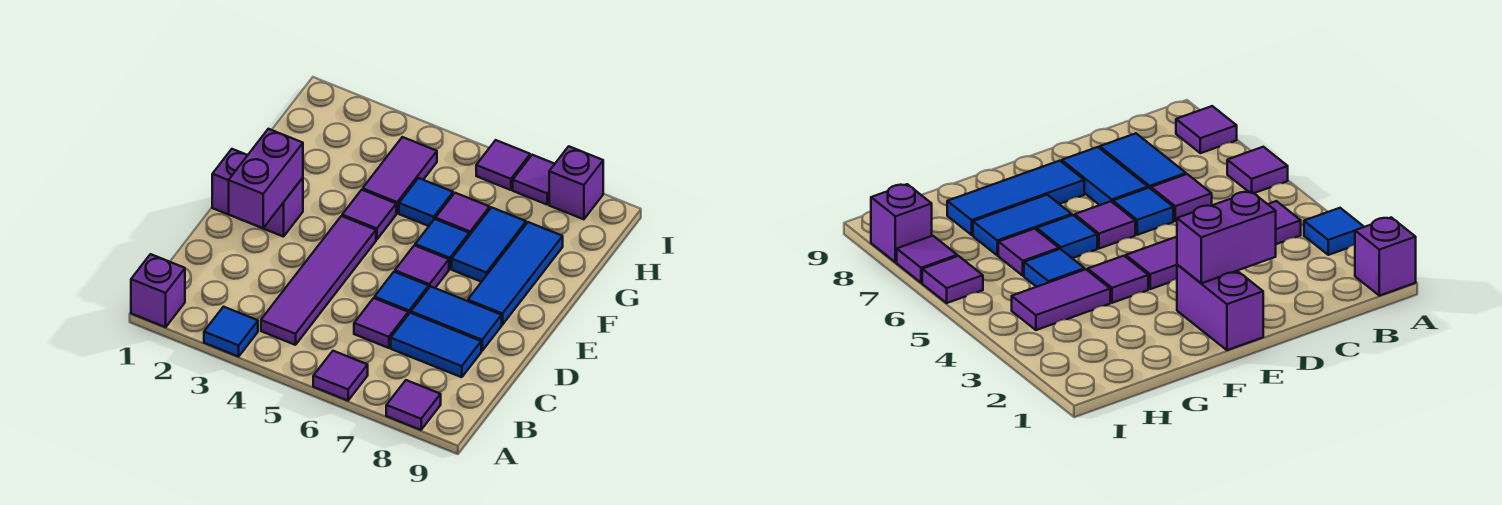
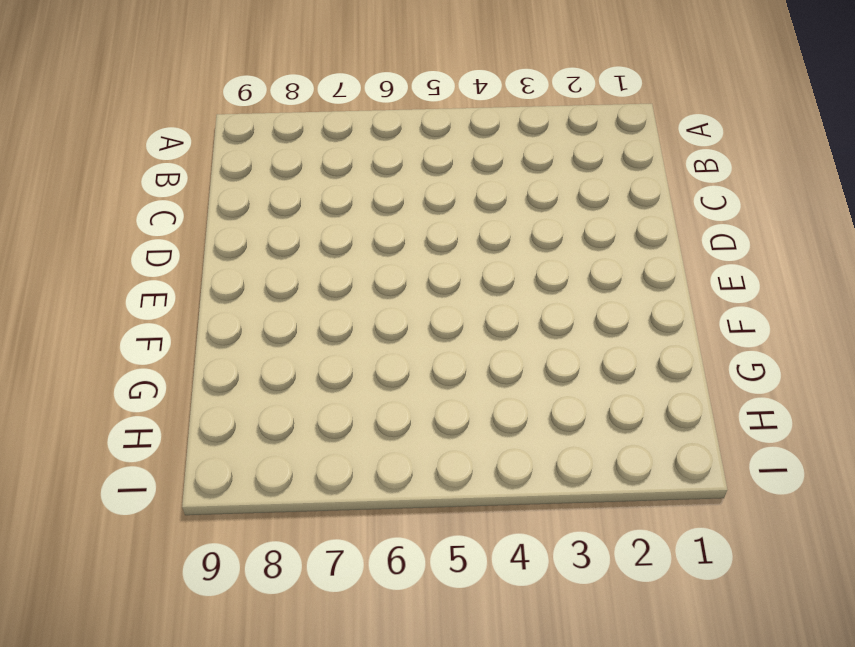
none -> purple 1x1 brick [131,254,185,327]
none -> blue 1x1 tile [204,307,258,357]
none -> purple 1x1 tile [313,351,368,401]

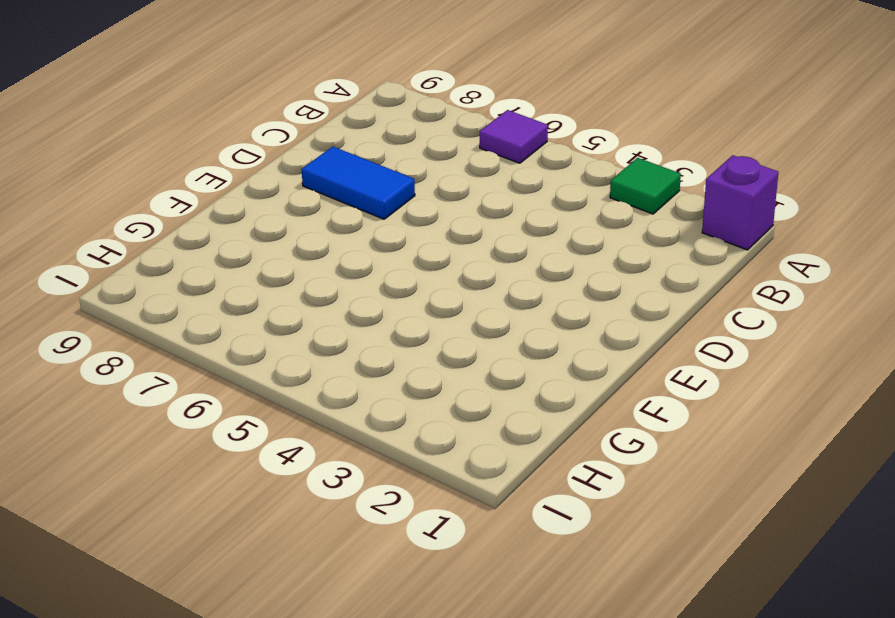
green 1x1 tile [610,158,681,214] -> blue 1x1 tile [204,307,258,357]
none -> purple 1x1 tile [386,380,441,430]
none -> purple 1x4 tile [261,216,376,345]
none -> purple 1x1 tile [354,298,408,348]

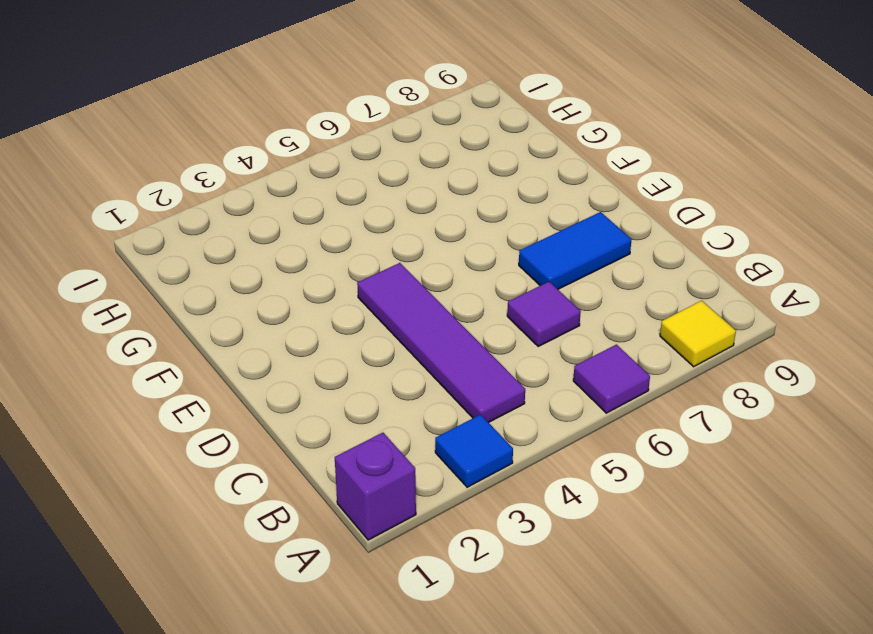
yellow 1x1 tile [660,301,736,367] -> purple 1x1 tile [386,380,441,430]
none -> blue 1x2 tile [391,313,481,377]
none -> blue 1x1 tile [375,272,429,314]
none -> purple 1x2 brick [212,149,303,237]

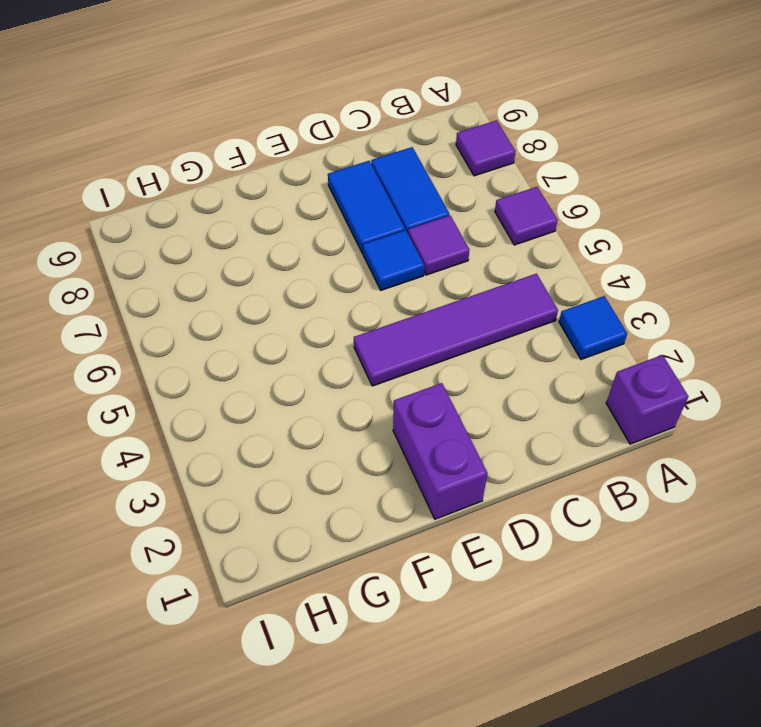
none -> purple 1x1 tile [395,245,449,288]
none -> blue 1x3 tile [468,222,563,325]
none -> purple 1x1 tile [342,190,396,240]

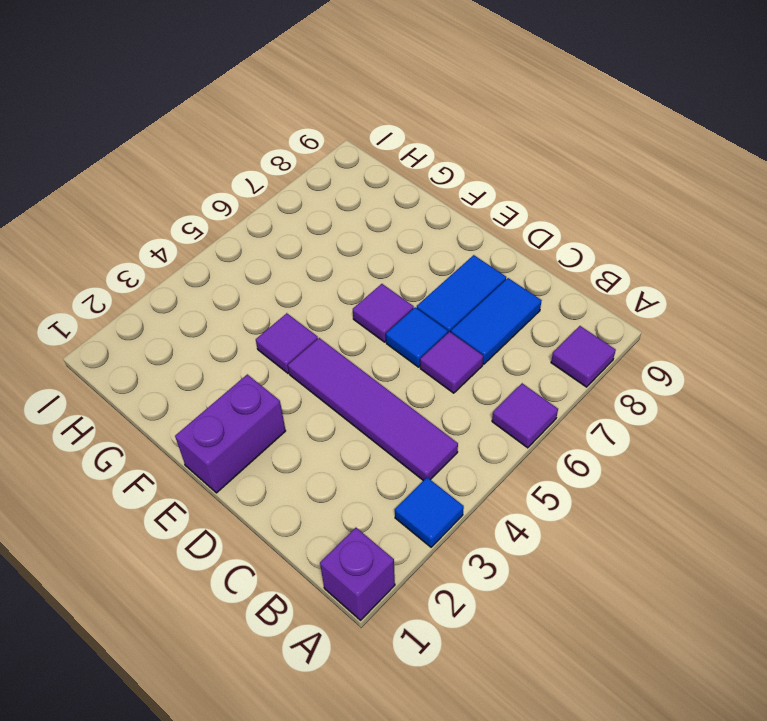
none -> blue 1x3 tile [468,222,563,325]
none -> blue 1x1 tile [415,219,469,269]
none -> blue 1x2 tile [452,207,526,282]

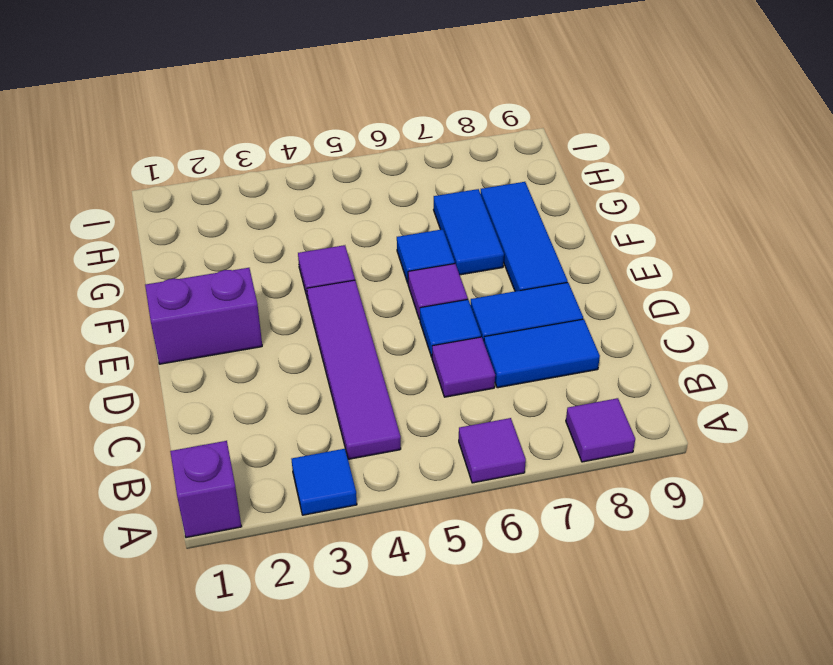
none -> purple 1x2 tile [363,137,437,213]
none -> blue 1x1 tile [399,178,453,226]
none -> purple 1x1 tile [436,193,490,236]

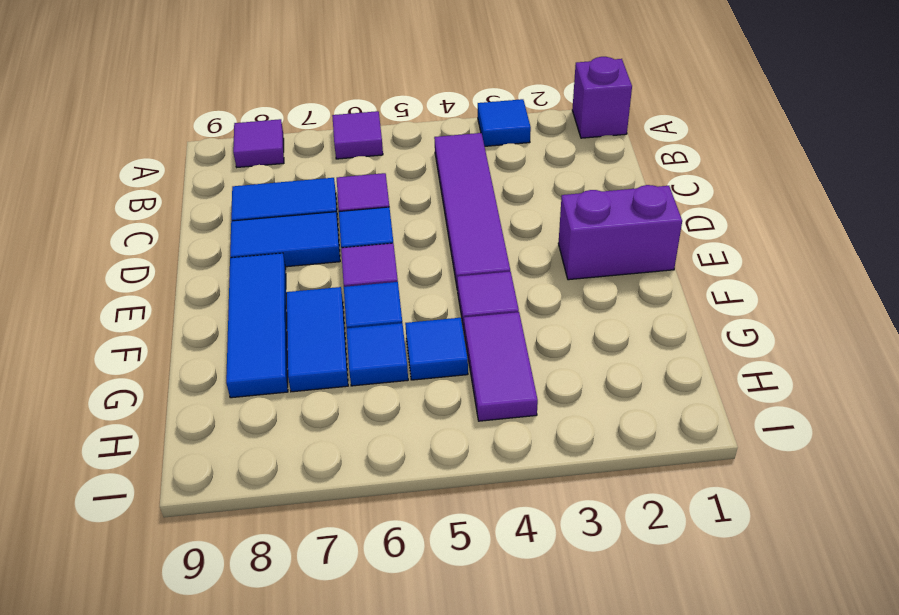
blue 1x1 tile [346,323,408,386] -> purple 1x1 tile [436,193,490,236]
none -> purple 1x1 tile [476,140,530,190]
none -> purple 1x1 tile [513,155,554,204]
none -> purple 1x1 brick [549,146,603,219]

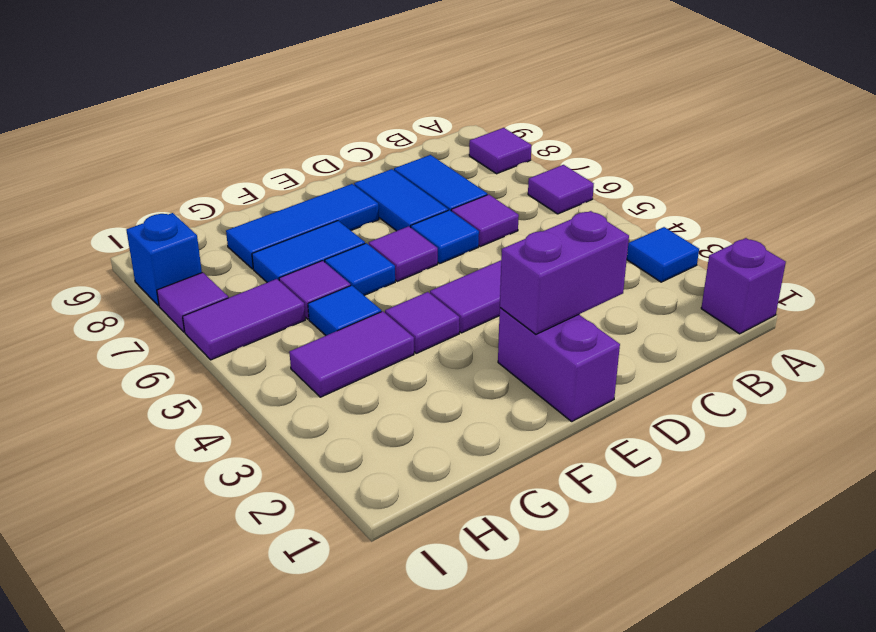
purple 1x2 tile [183,279,305,360] -> purple 1x1 tile [476,140,530,190]
blue 1x1 brick [126,213,202,306] -> purple 1x1 brick [549,146,603,219]

